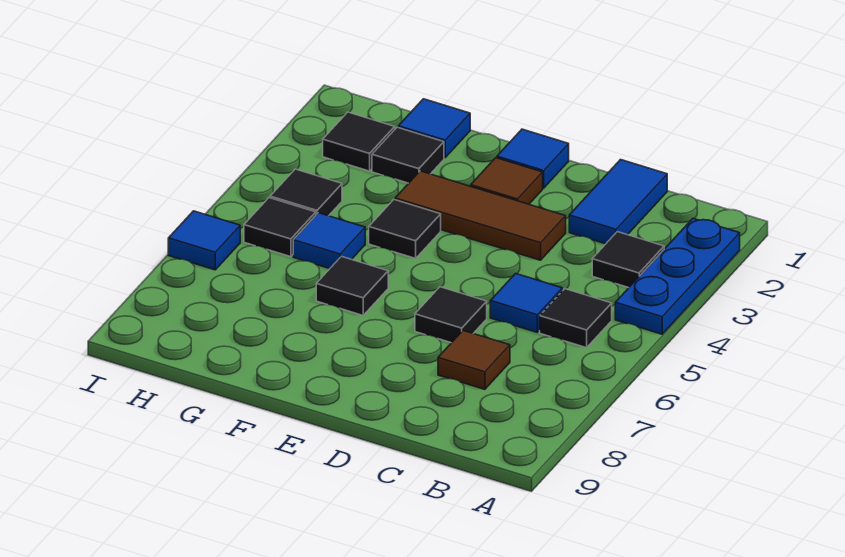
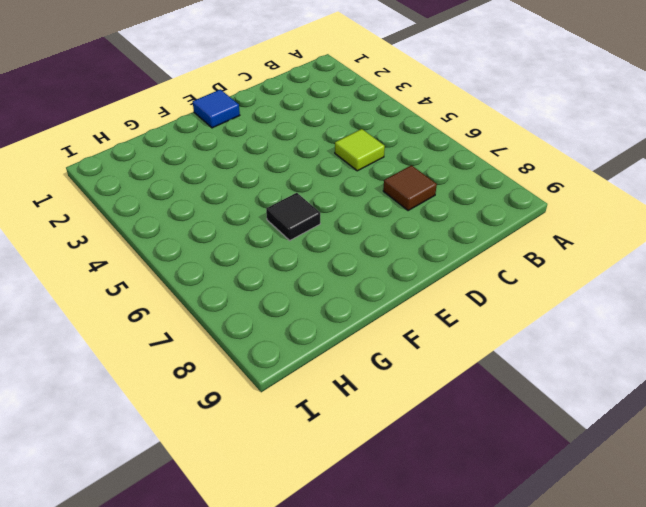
lime 1x1 tile [335,129,385,171] -> blue 1x1 tile [490,273,562,332]
none -> blue 1x3 plate [615,218,740,334]
none -> black 1x1 tile [592,232,664,288]
none -> black 1x1 tile [540,289,612,348]

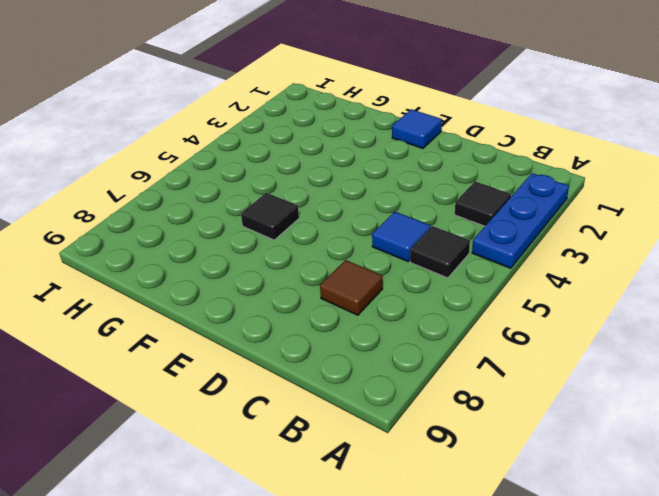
none -> blue 1x2 tile [569,160,667,244]
none -> brown 1x3 tile [395,171,566,260]
none -> black 1x1 tile [415,287,487,343]

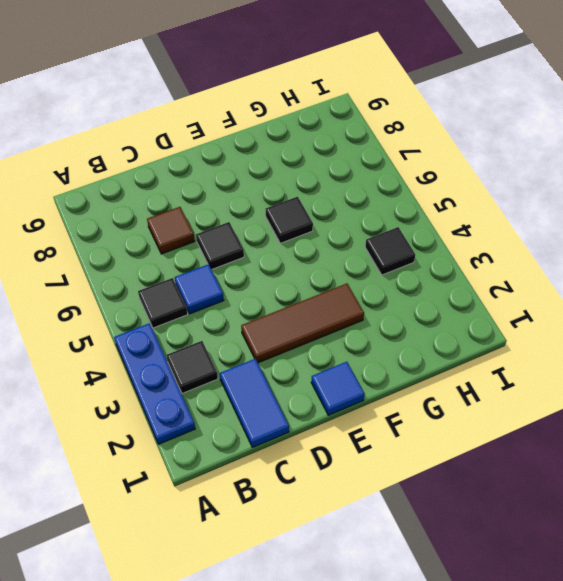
none -> brown 1x1 tile [471,158,543,204]
none -> black 1x1 tile [369,200,441,258]
none -> blue 1x1 tile [398,99,470,158]

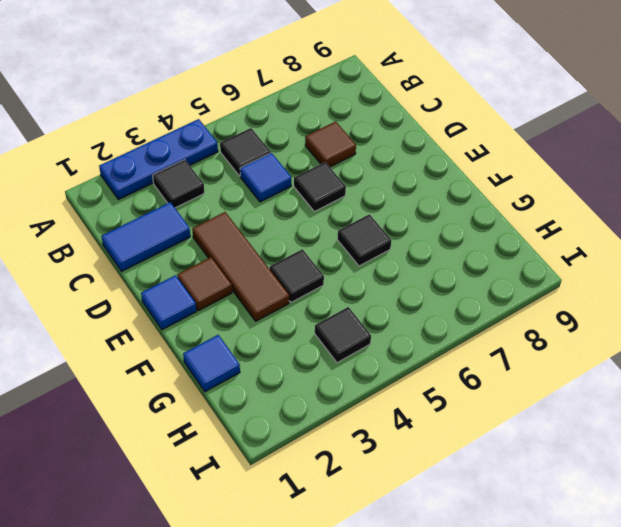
none -> black 1x1 tile [372,127,444,183]
none -> blue 1x1 tile [293,213,365,269]
none -> black 1x1 tile [323,112,395,171]

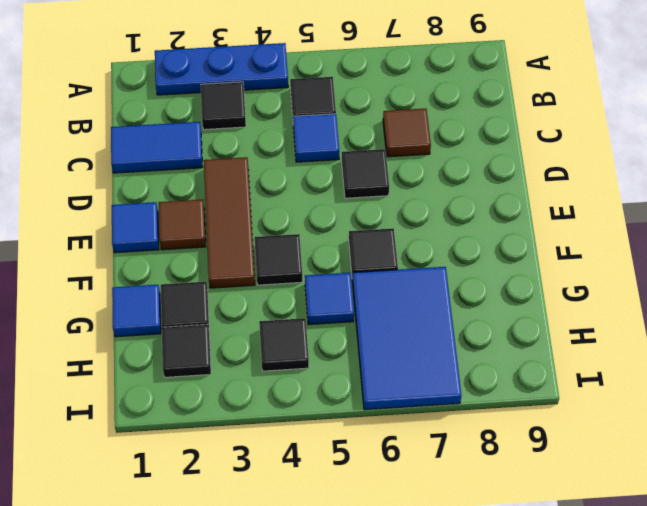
blue 2x3 tile [352,267,461,410] -> blue 1x1 tile [168,211,240,270]
none -> black 1x1 tile [244,198,316,257]

